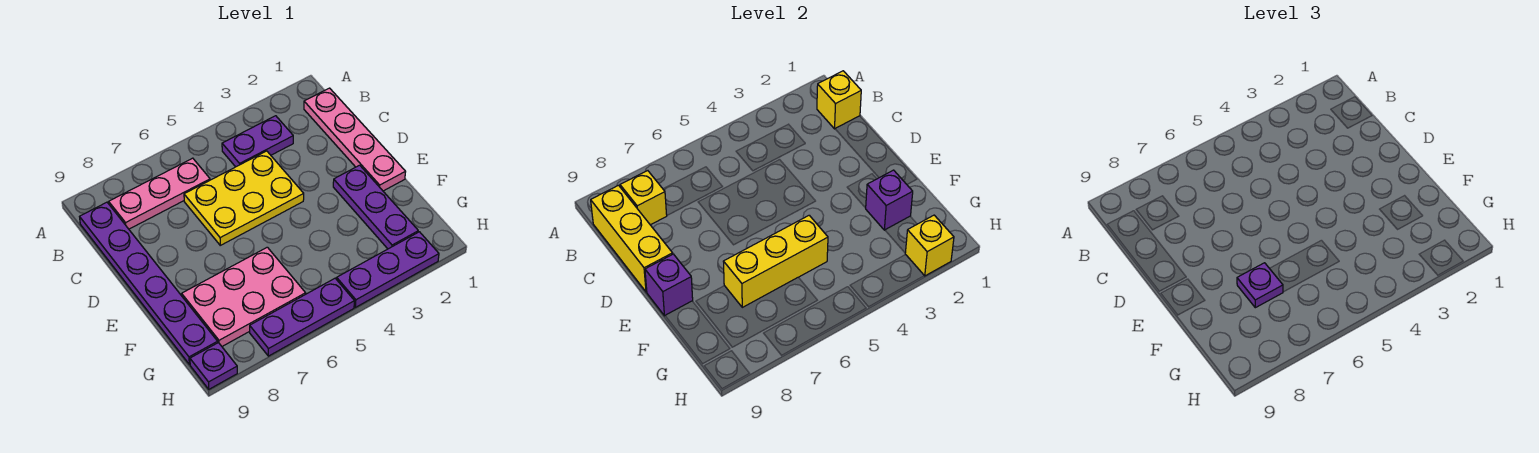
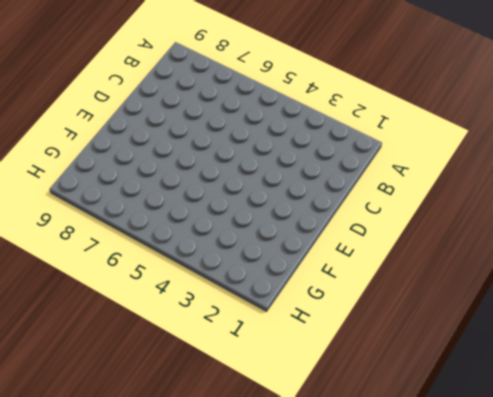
none -> pink 1x4 plate [304,88,405,191]
none -> purple 1x2 plate [222,116,293,167]
none -> pink 1x3 plate [109,158,210,229]

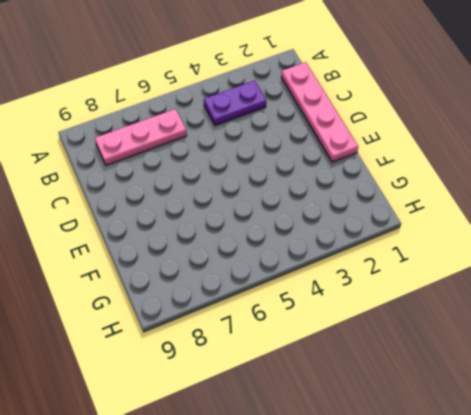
none -> purple 1x6 plate [80,202,218,364]
none -> yellow 2x3 plate [184,151,304,245]
none -> purple 1x3 plate [333,165,418,249]

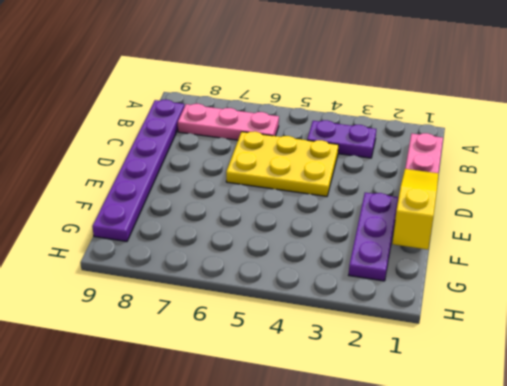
yellow 1x3 slope [392,169,439,250] -> none
none -> pink 2x3 plate [182,247,306,346]
none -> purple 1x3 plate [337,232,439,307]
none -> purple 1x3 plate [250,278,354,356]

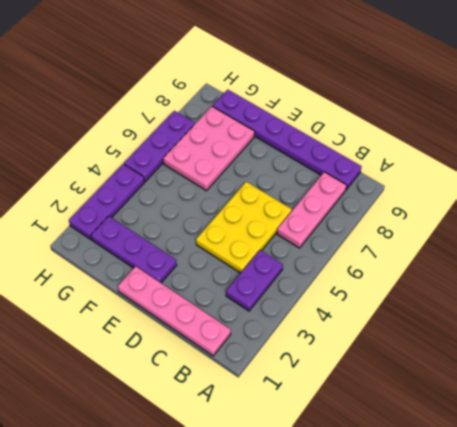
none -> purple 1x1 plate [190,343,237,389]
none -> yellow 1x1 brick [817,71,861,129]
none -> yellow 1x1 brick [620,171,667,225]

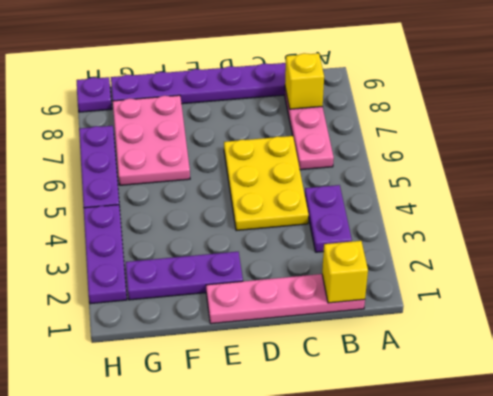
none -> yellow 1x3 brick [591,185,673,292]
none -> purple 1x1 brick [645,254,693,316]
none -> purple 1x1 brick [866,170,913,230]

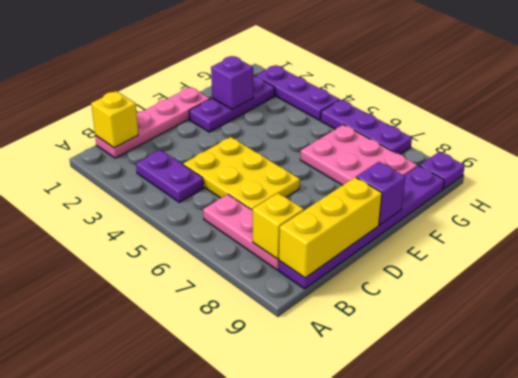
none -> yellow 1x3 brick [723,215,828,307]
none -> yellow 1x1 brick [905,215,954,276]
none -> purple 1x1 plate [1237,263,1283,308]

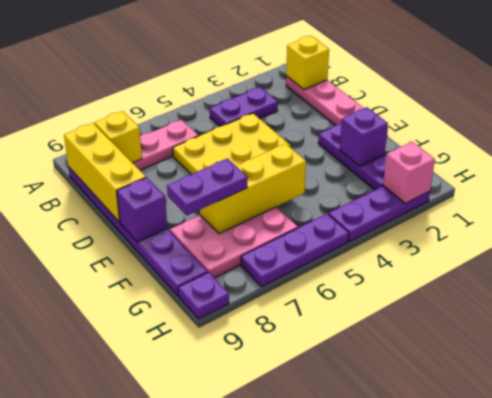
purple 1x2 plate [167,159,248,215] -> purple 1x1 plate [1237,263,1283,308]
pink 1x1 brick [383,142,435,203] -> yellow 1x1 brick [905,215,954,276]

